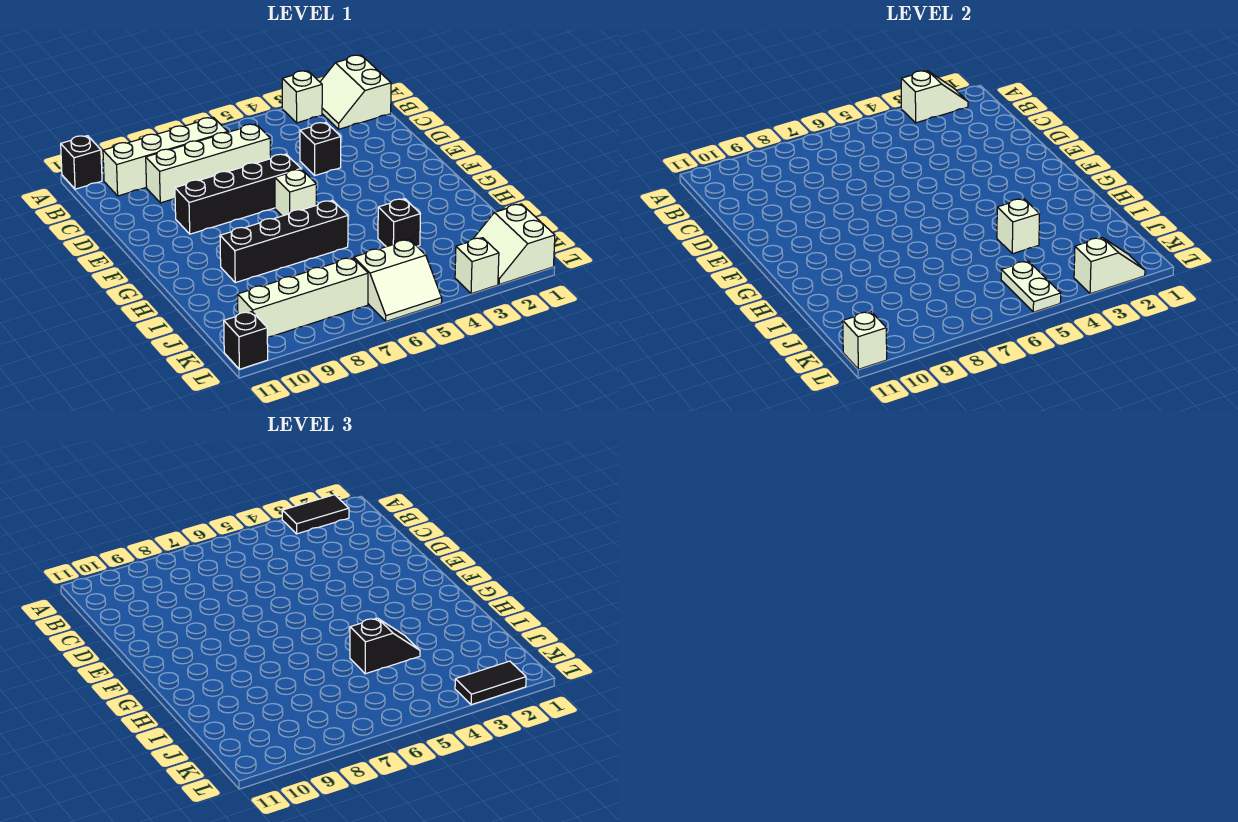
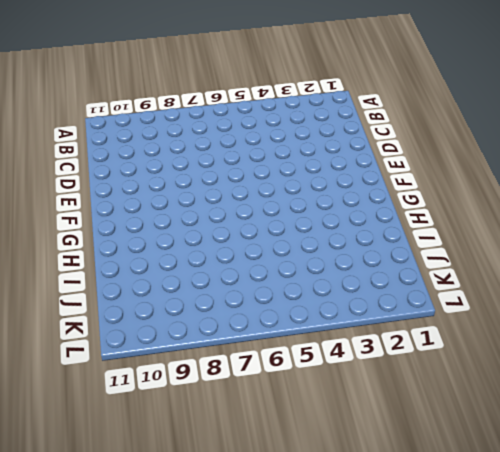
none -> white 2x2 slope [320,55,391,129]
none -> white 1x1 brick [282,71,322,123]
none -> black 1x1 brick [61,136,102,189]

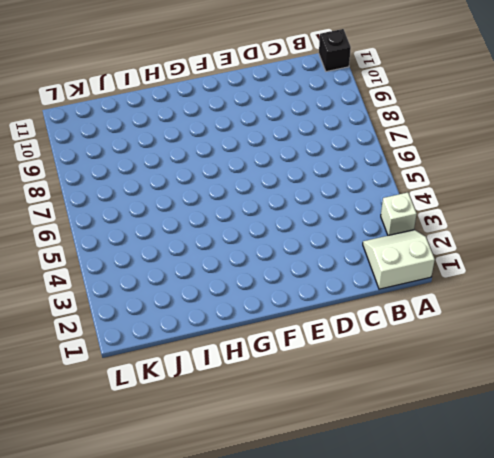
none -> white 1x4 brick [103,118,228,196]
none -> white 1x4 brick [146,124,271,203]
none -> black 1x1 brick [300,123,341,175]

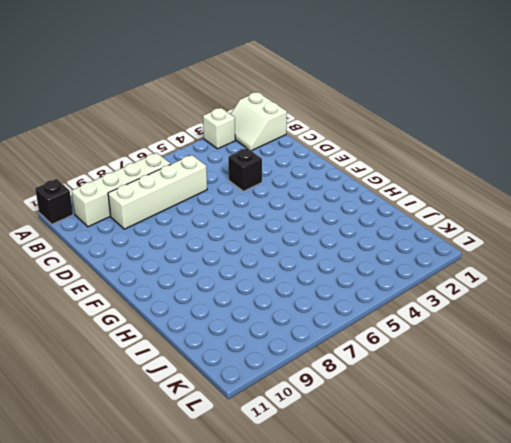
none -> black 1x4 brick [175,154,301,234]
none -> white 1x1 brick [275,169,316,216]
none -> black 1x4 brick [220,200,348,283]

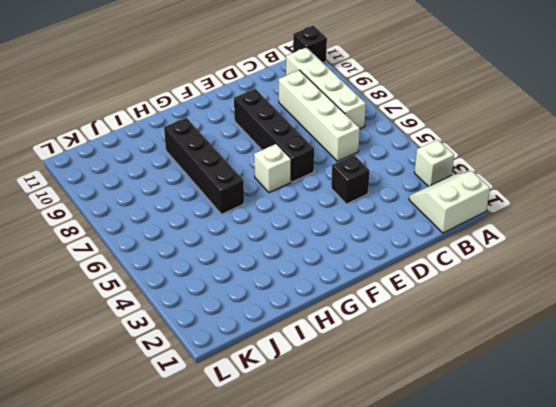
none -> black 1x1 brick [378,199,420,247]
none -> white 2x2 slope [473,204,555,284]
none -> white 2x2 slope [354,239,442,321]

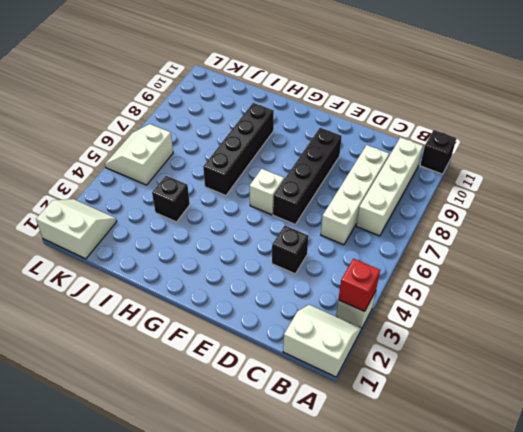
red 1x1 brick [338,259,380,311] -> white 1x2 slope [901,71,968,123]
none -> white 1x4 brick [238,257,368,338]
none -> white 1x1 brick [455,238,499,294]
none -> black 1x1 brick [224,312,268,369]

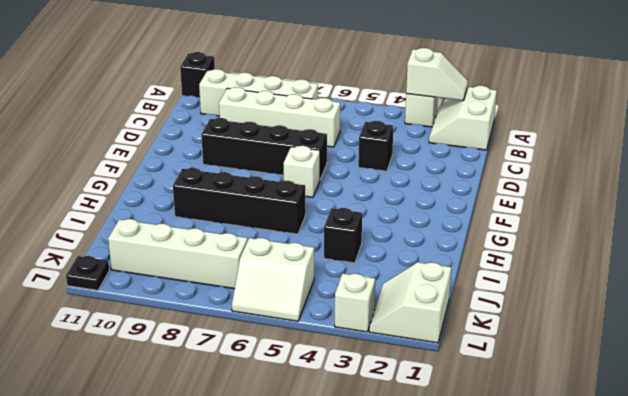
black 1x1 plate [66,256,109,290] -> black 1x1 brick [224,312,268,369]
none -> white 1x1 brick [997,199,1039,254]
none -> white 1x2 plate [1001,261,1061,312]
none -> white 1x2 slope [1074,237,1145,294]

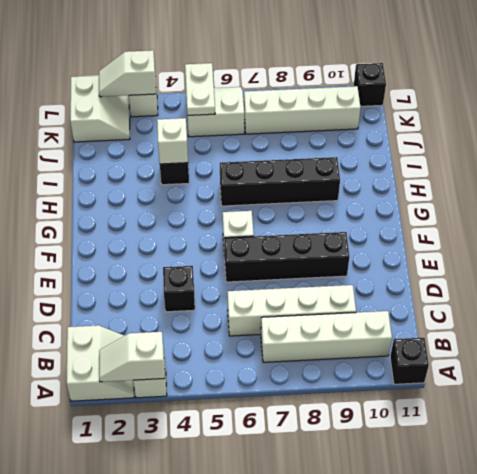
none -> white 1x1 brick [843,312,887,369]
none -> black 1x2 tile [282,495,349,534]
none -> black 1x2 slope [350,618,420,674]

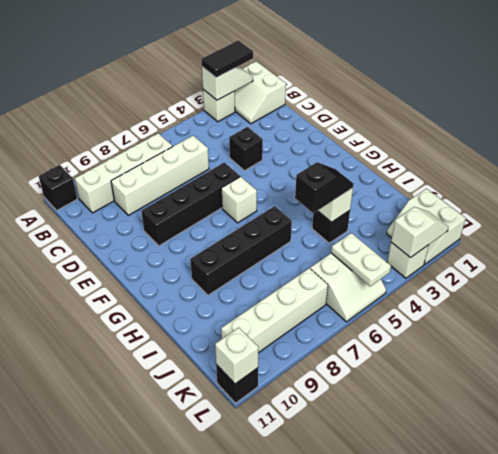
none -> black 1x2 tile [455,661,526,705]

